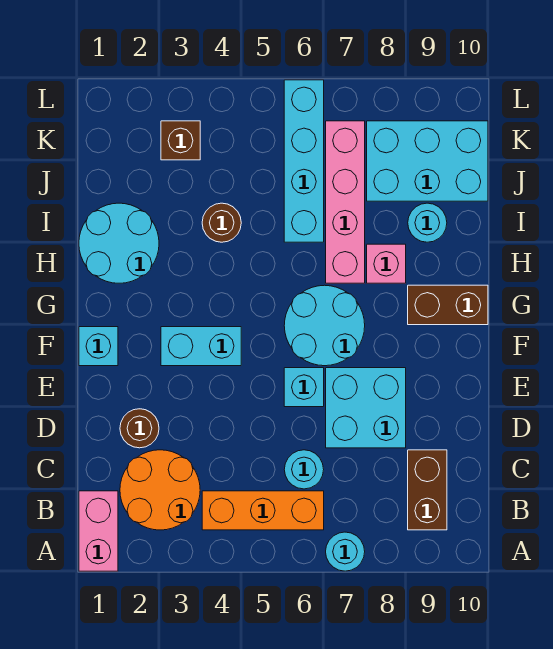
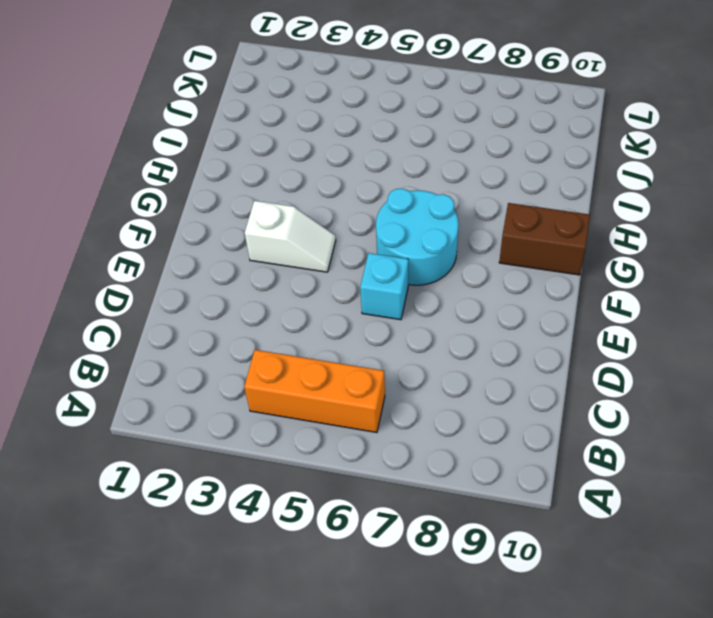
white 1x2 slope [245,201,336,272] -> cyan 1x2 brick [161,327,241,366]
none -> pink 1x2 brick [79,491,118,571]
none -> cyan 1x1 round brick [326,532,365,571]
none -> orange 2x2 round brick [120,450,200,530]

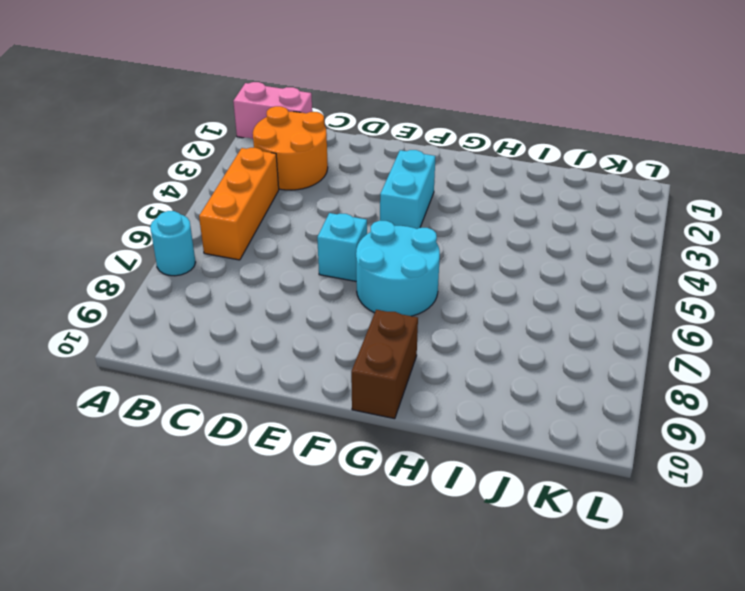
none -> brown 1x2 brick [408,450,447,530]
none -> cyan 1x1 round brick [284,450,324,489]
none -> brown 1x1 round brick [120,409,159,448]

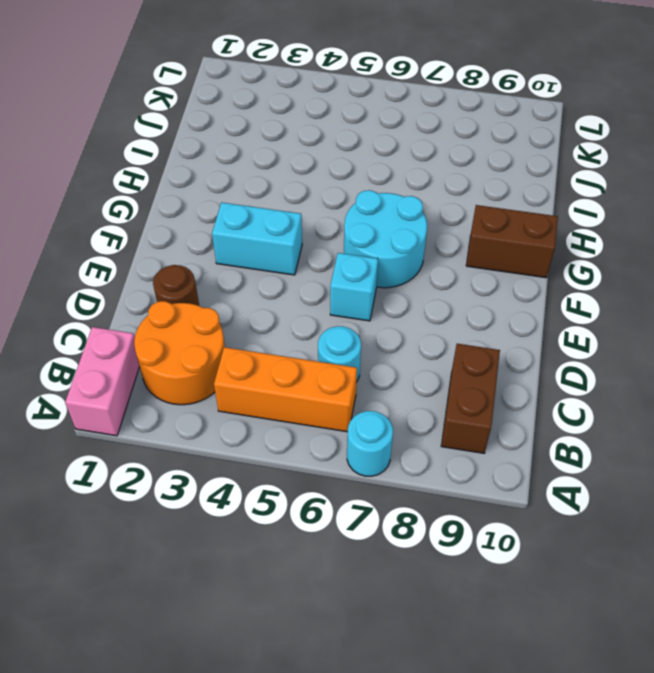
none -> cyan 2x2 brick [326,368,406,448]
none -> cyan 1x1 brick [79,327,118,366]
none -> cyan 2x2 round brick [79,203,159,283]

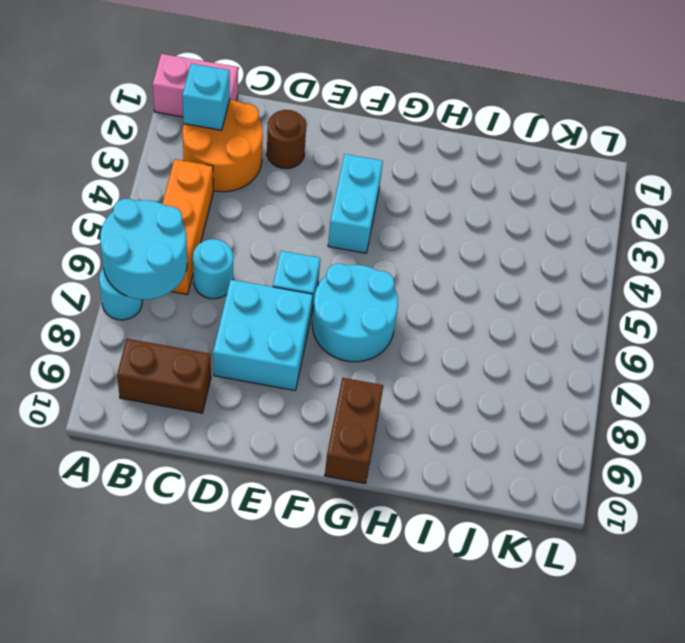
cyan 2x2 round brick [100,199,187,299] -> cyan 2x2 round brick moved to [79,203,159,283]
cyan 1x1 brick [182,64,230,130] -> cyan 1x1 brick moved to [79,327,118,366]
none -> pink 1x4 brick [326,121,365,283]
none -> pink 1x1 brick [367,244,406,283]
none -> brown 1x1 round brick [202,203,241,242]

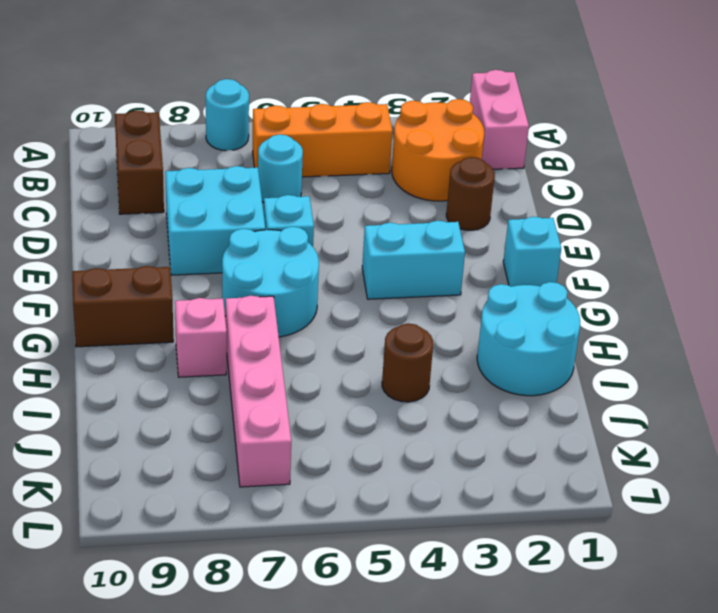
none -> cyan 1x4 brick [284,80,324,242]
none -> cyan 1x1 round brick [408,203,447,242]
none -> cyan 2x3 brick [367,121,488,201]

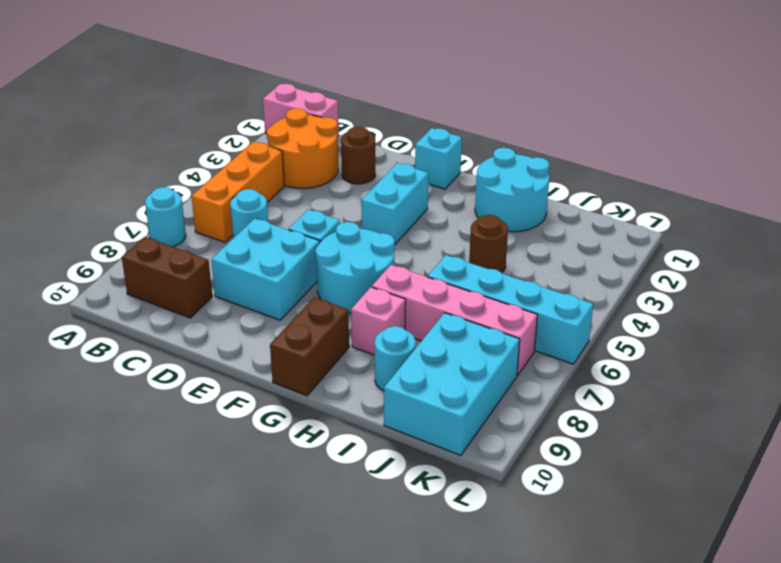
none -> brown 1x1 brick [161,121,200,160]

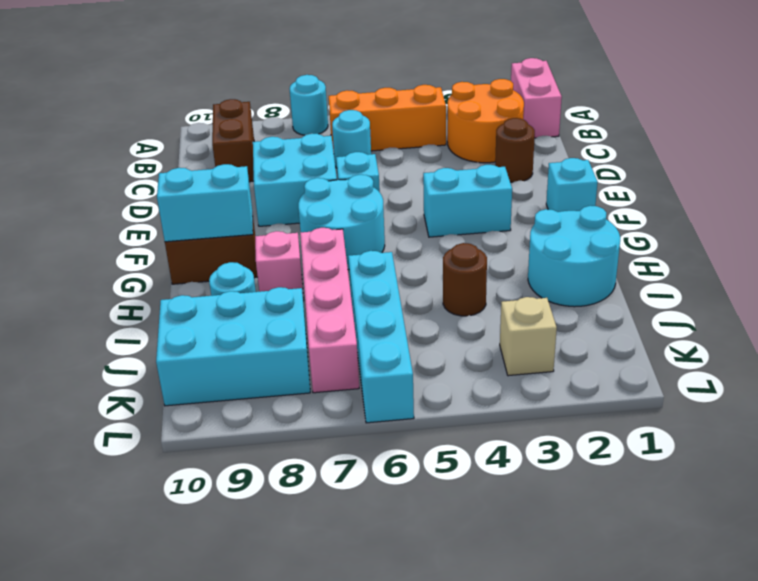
cyan 1x2 brick [157,164,253,242] -> none
tan 1x1 brick [500,297,557,376] -> brown 1x1 brick [161,121,200,160]

